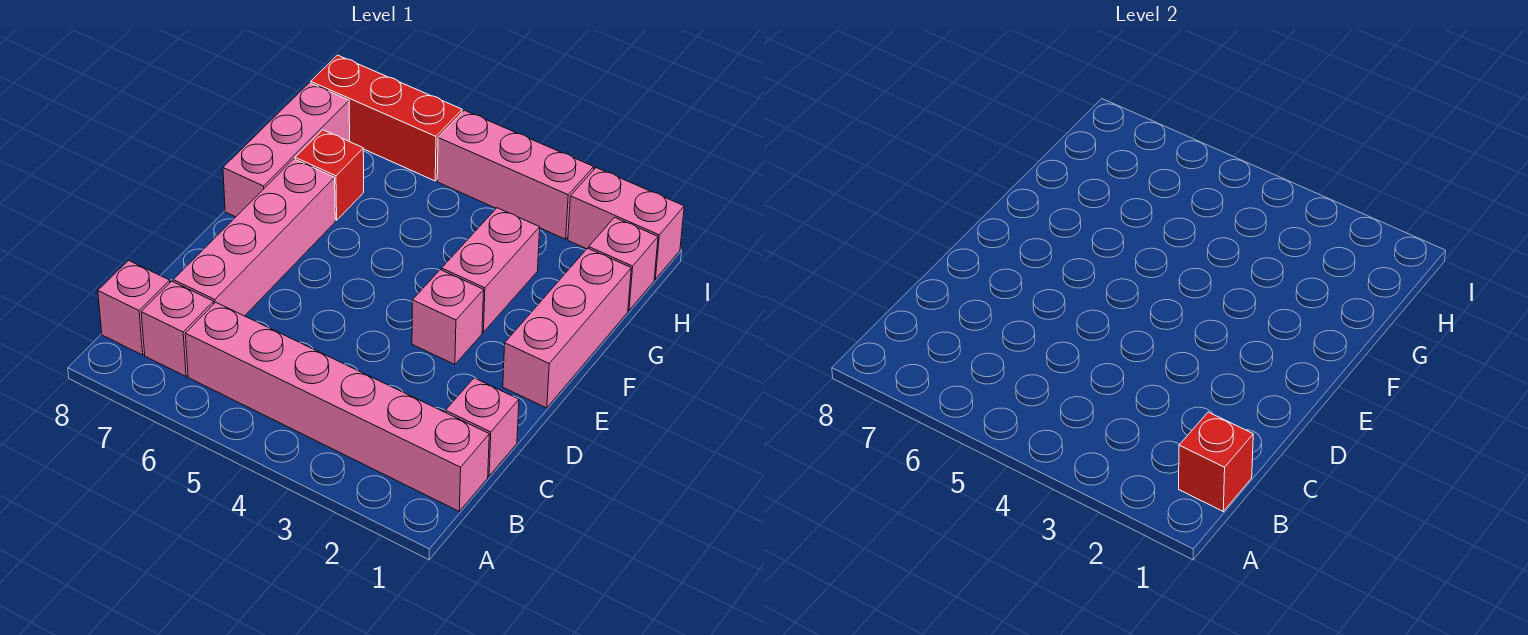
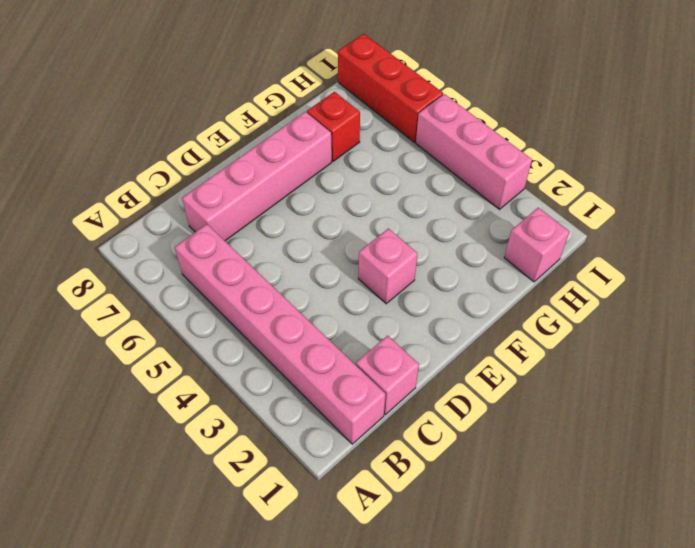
none -> pink 1x1 brick [141,281,214,376]
none -> pink 1x1 brick [98,261,170,355]
none -> pink 1x3 brick [503,248,631,408]

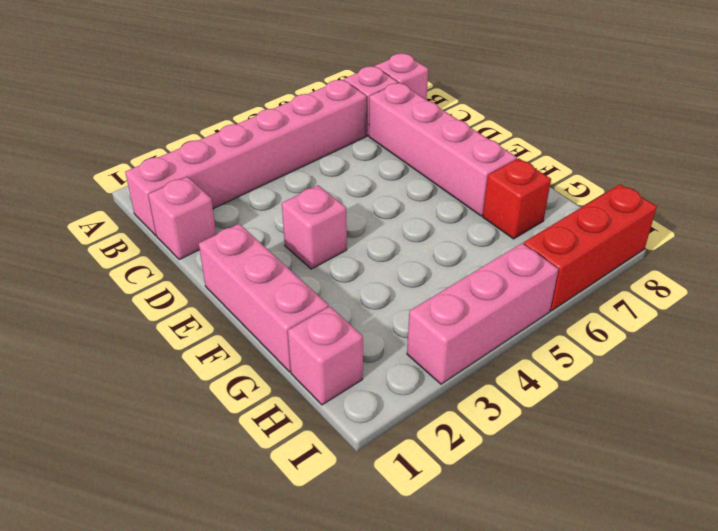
none -> pink 1x2 brick [442,208,540,332]
none -> pink 1x3 brick [223,83,350,217]
none -> pink 1x2 brick [568,168,684,279]

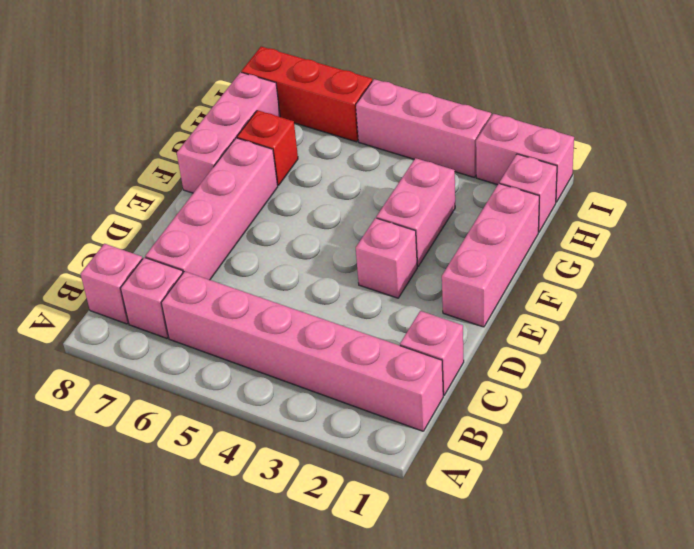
none -> red 1x1 brick [1179,412,1253,511]

